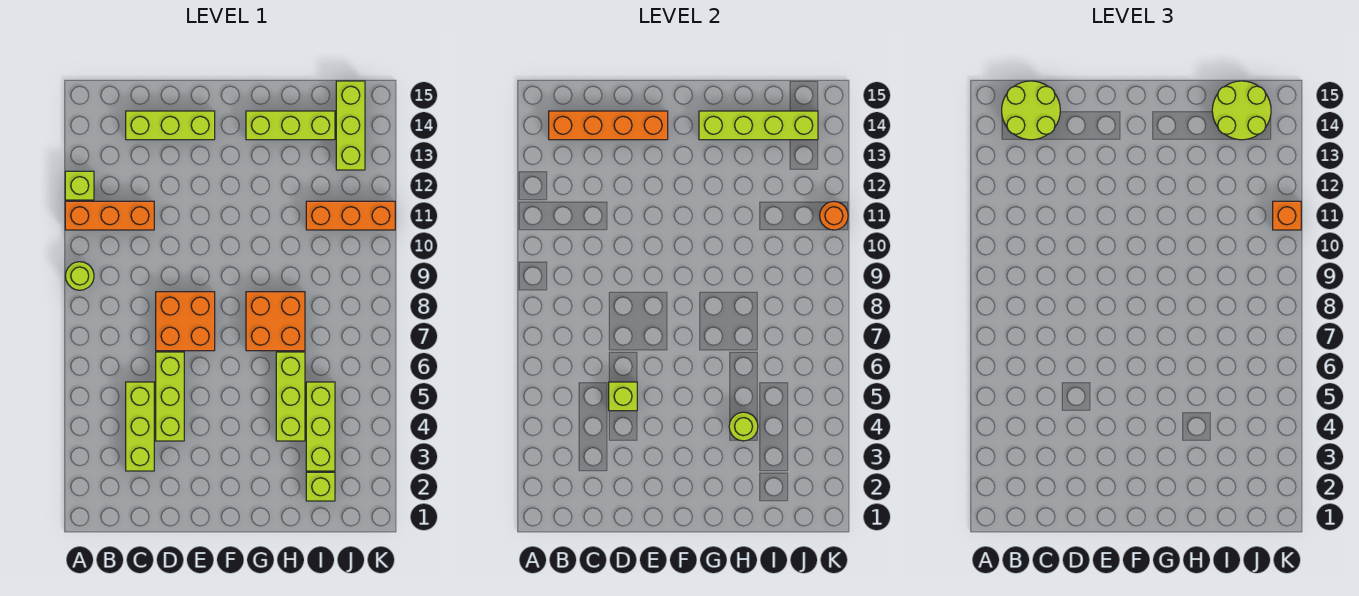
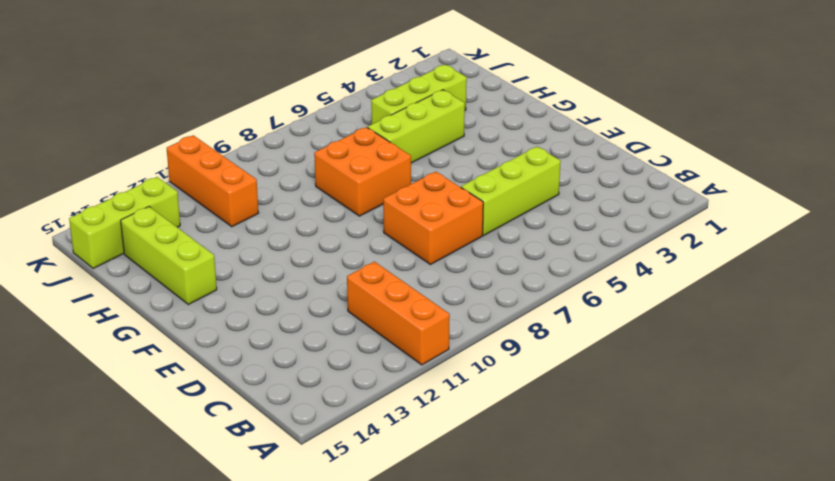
none -> lime 1x1 round brick [66,262,94,290]
none -> lime 1x1 brick [65,171,94,200]
none -> lime 1x3 brick [126,382,154,471]

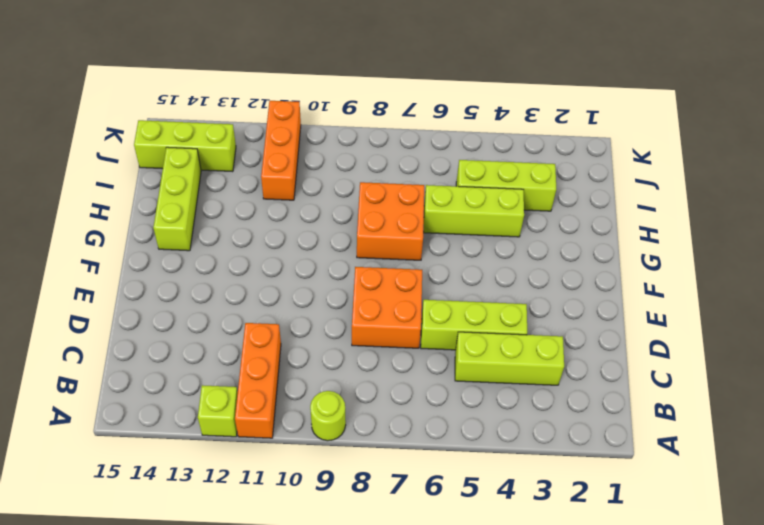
none -> lime 1x3 brick [126,111,215,140]
none -> lime 1x1 brick [306,472,335,501]
none -> orange 1x4 brick [549,111,668,140]

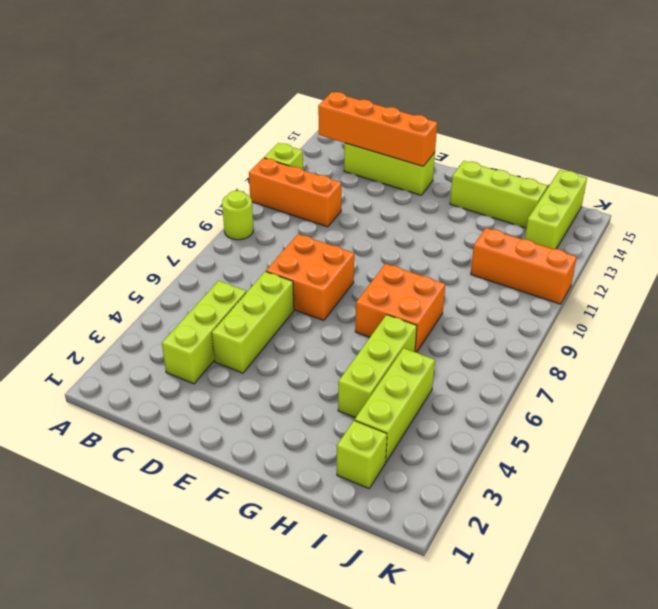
none -> lime 1x1 brick [609,382,637,411]
none -> lime 1x4 brick [699,111,818,140]
none -> lime 1x1 round brick [729,412,758,441]

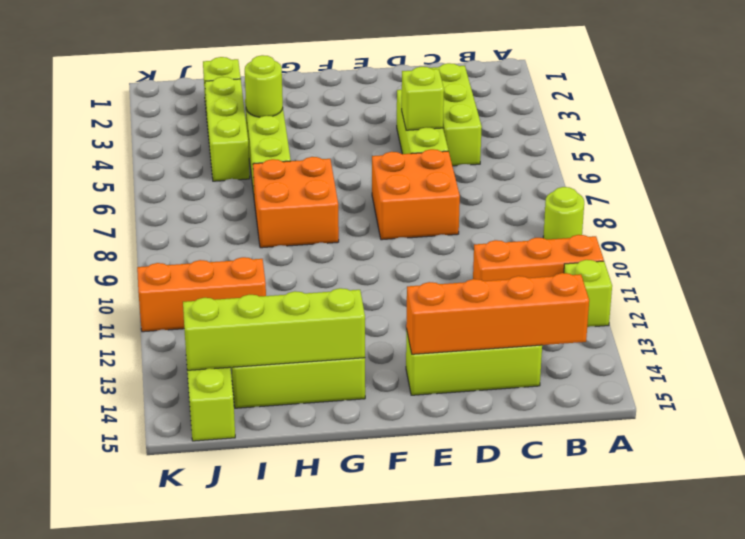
none -> orange 1x1 round brick [820,202,848,230]
none -> lime 2x2 round brick [1002,81,1060,140]
none -> lime 2x2 round brick [1212,81,1271,140]

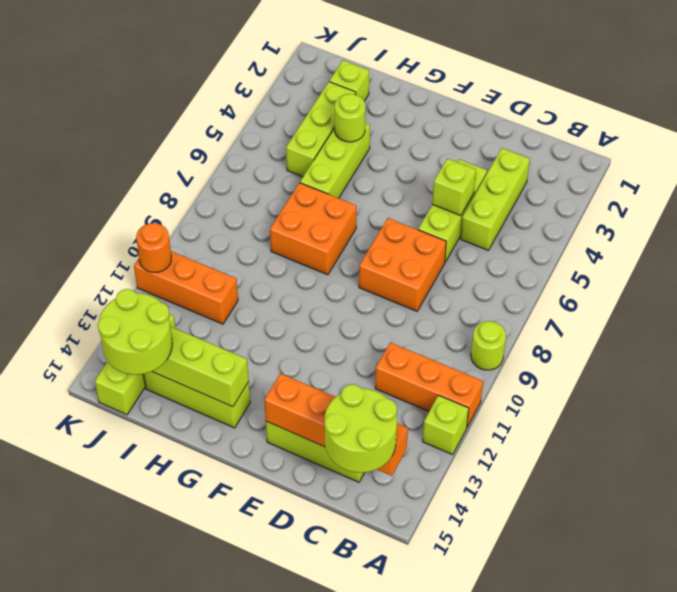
none -> orange 1x1 brick [1273,201,1301,230]

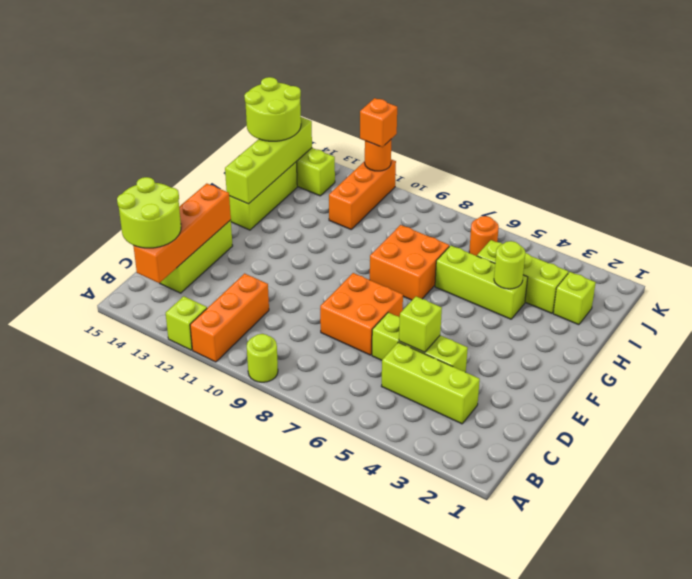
orange 1x1 round brick [469,216,499,256] -> none

